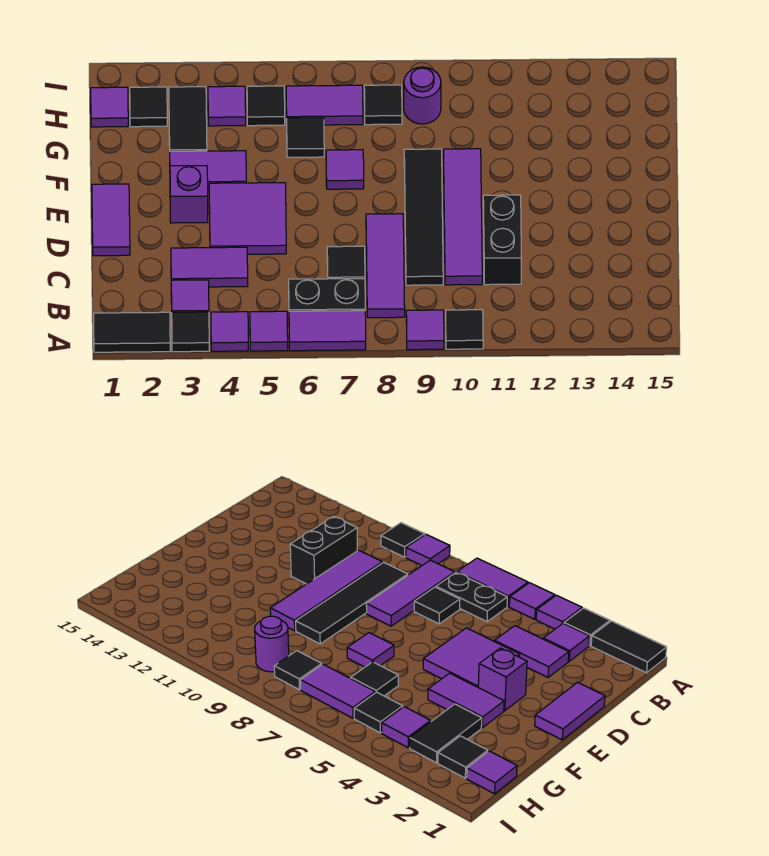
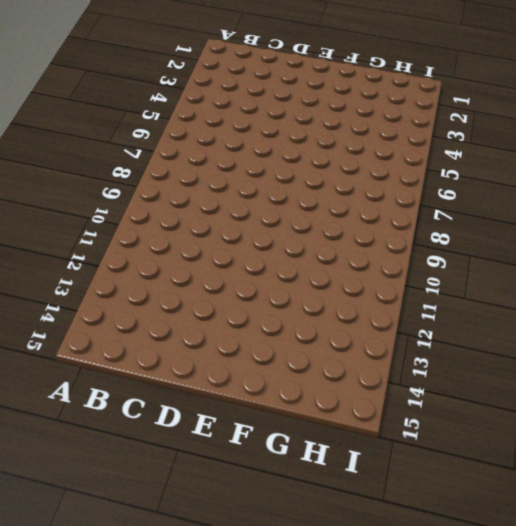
none -> black 1x2 tile [94,312,170,352]
none -> black 1x1 tile [172,312,209,352]
none -> purple 1x1 tile [211,312,248,351]

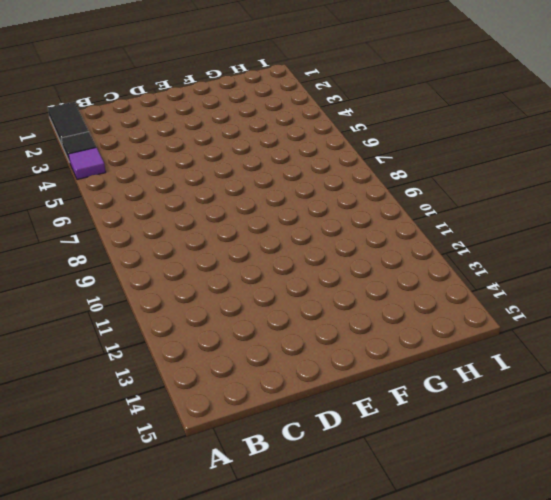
none -> purple 1x1 tile [250,311,288,351]
none -> purple 1x2 tile [289,311,366,351]
none -> purple 1x1 tile [406,310,444,350]

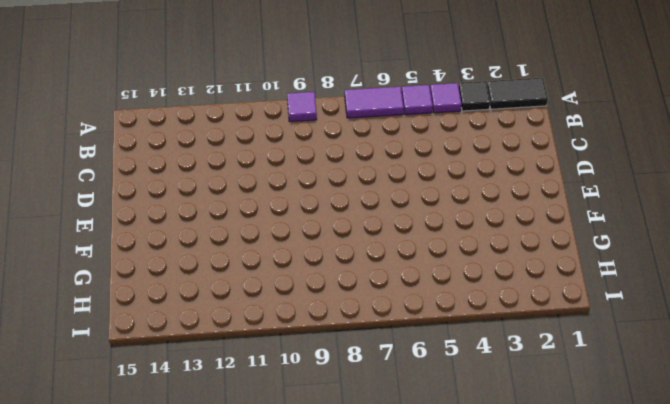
none -> black 1x1 tile [446,310,483,349]
none -> purple 1x1 tile [171,280,209,312]
none -> black 1x2 plate [289,279,365,311]

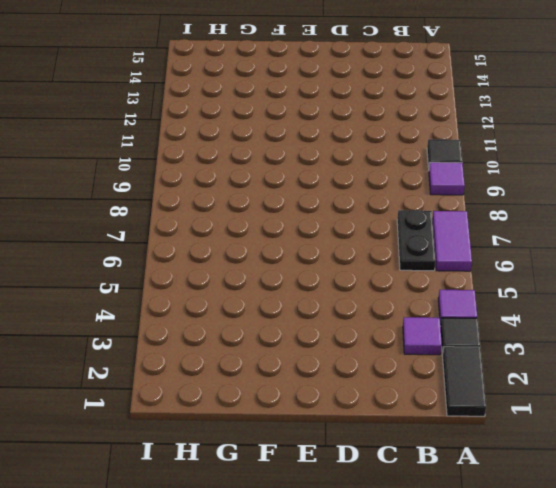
none -> purple 1x1 tile [250,311,288,351]
none -> purple 1x3 tile [366,214,405,318]
none -> purple 1x2 tile [171,247,248,287]

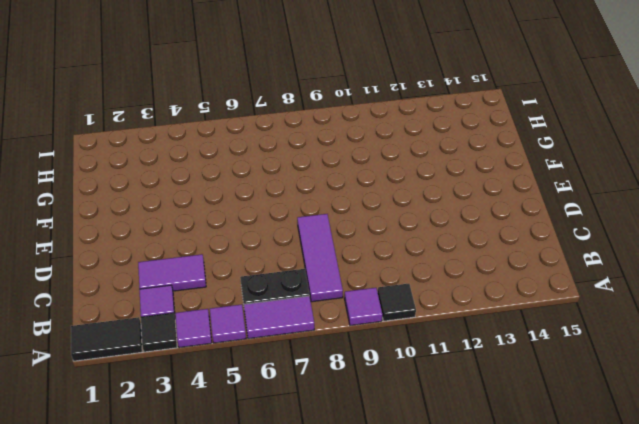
none -> black 1x1 tile [327,246,365,279]
none -> black 1x4 tile [404,149,443,285]
none -> purple 1x4 tile [443,149,482,285]

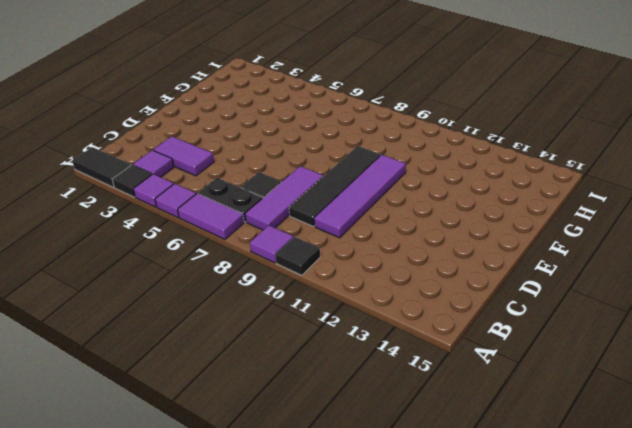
none -> black 1x2 brick [483,195,521,285]
none -> purple 1x2 tile [92,184,130,256]
none -> purple 2x2 tile [209,183,286,254]

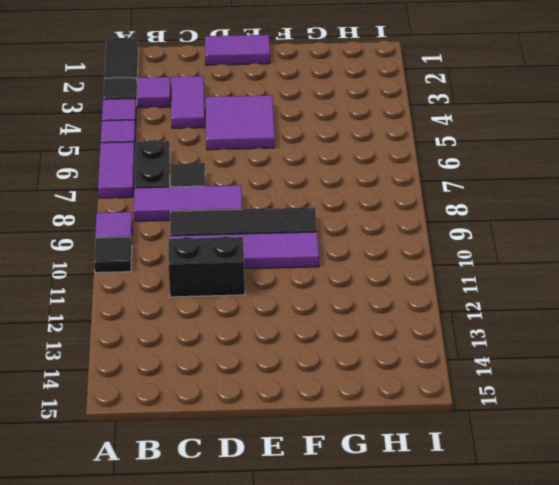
none -> purple 1x1 brick [170,166,208,223]
none -> purple 1x2 tile [170,151,246,190]
none -> purple 1x1 tile [326,150,364,189]

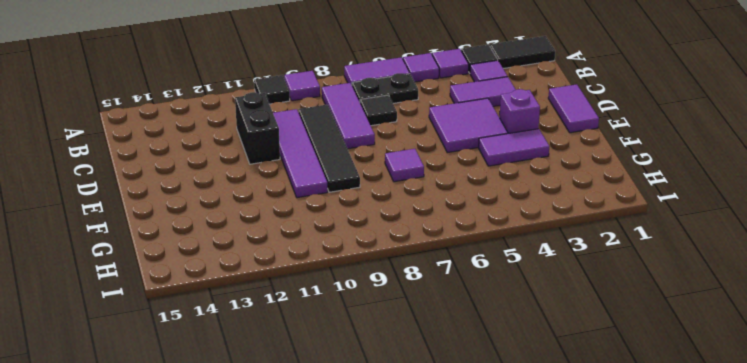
none -> black 1x2 tile [169,87,207,151]
none -> black 1x1 tile [287,118,324,157]
none -> purple 1x1 tile [91,87,128,127]

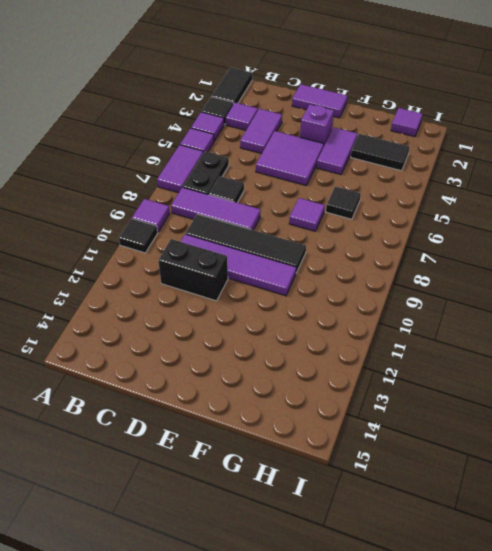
none -> black 1x1 tile [130,87,167,127]
none -> purple 1x1 tile [208,86,246,126]
none -> black 1x1 tile [247,86,285,126]

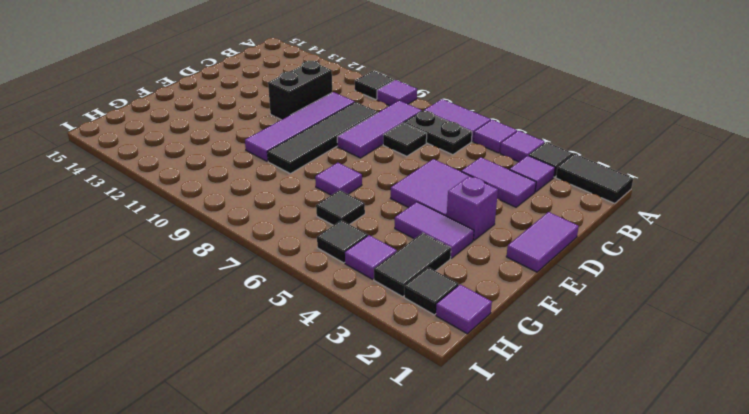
none -> purple 1x2 tile [286,85,363,125]
none -> black 1x1 tile [364,85,402,125]
none -> purple 1x1 round brick [404,67,441,124]

